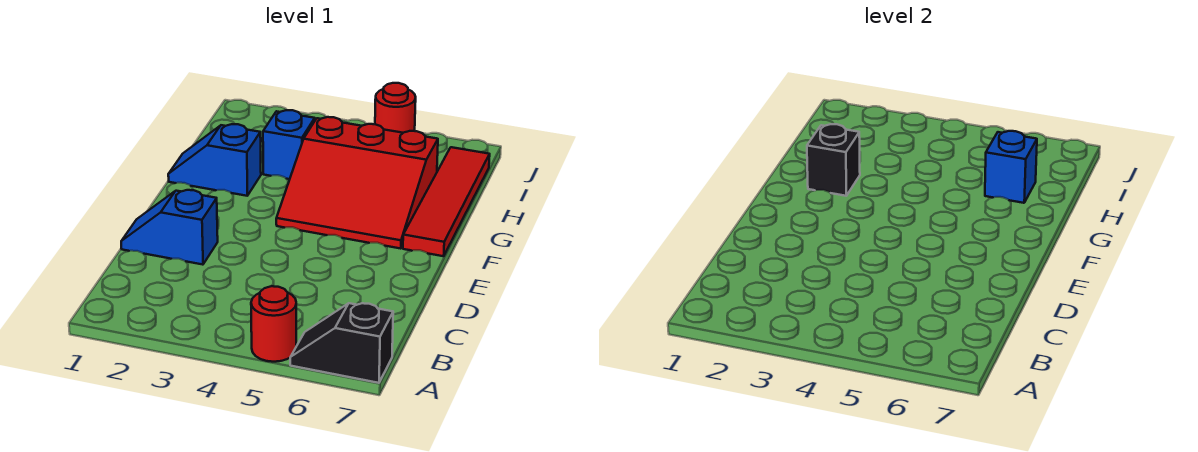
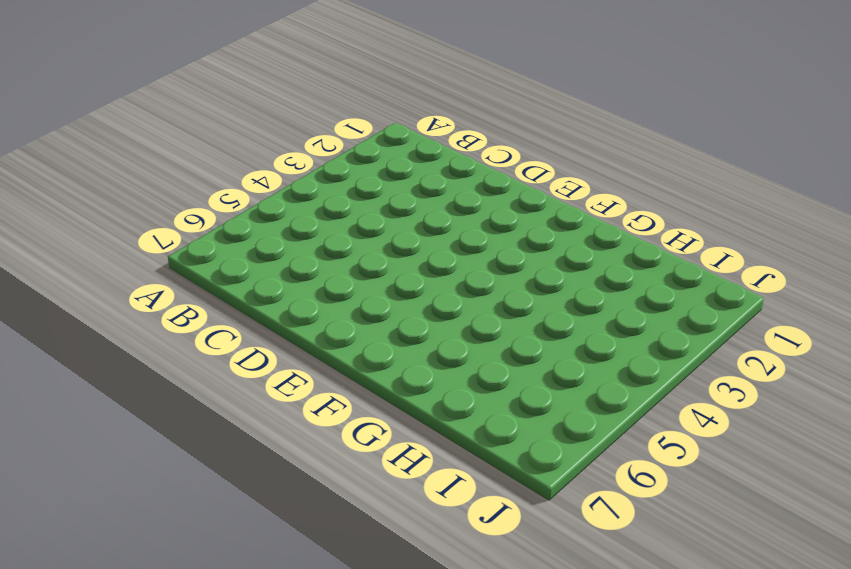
none -> red 1x1 round brick [251,286,296,362]
none -> black 1x2 slope [290,303,393,383]

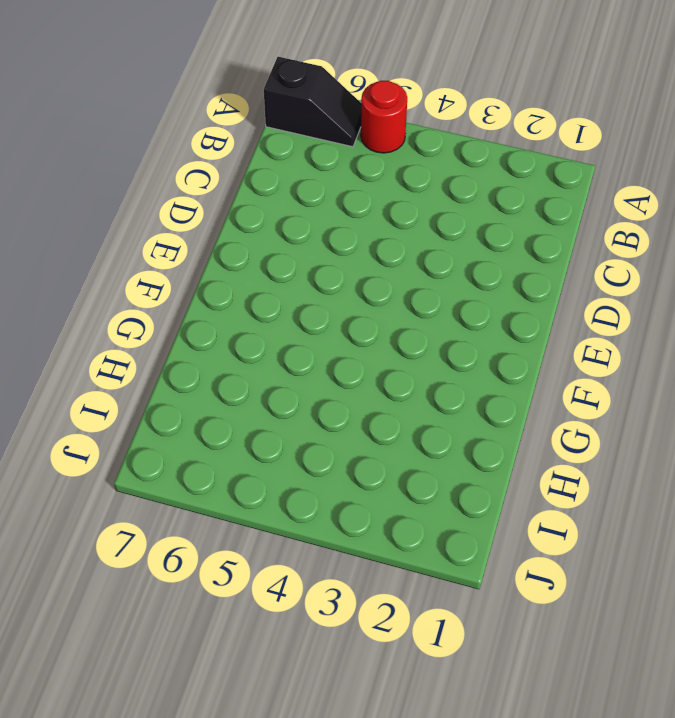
none -> blue 1x2 slope [121,190,218,265]
none -> red 3x3 slope [276,117,438,249]

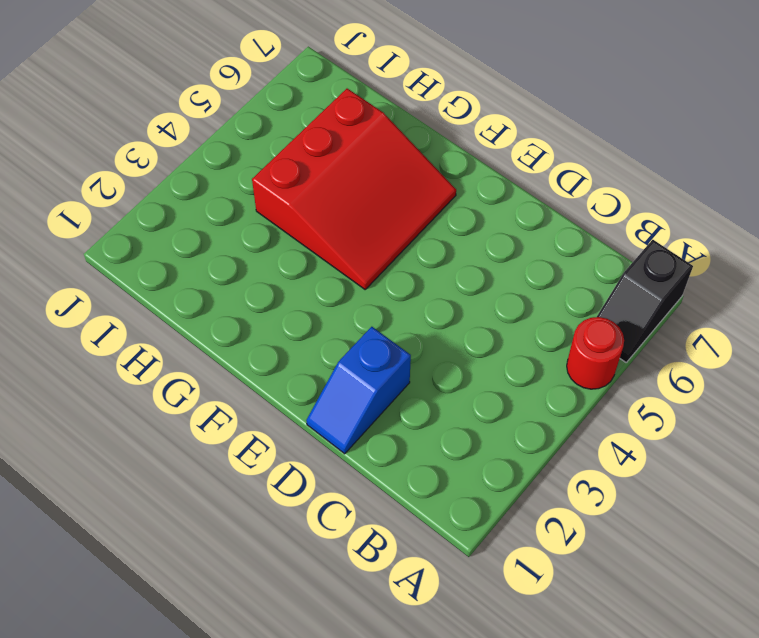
none -> red 1x4 tile [403,147,490,256]
none -> blue 1x2 slope [168,124,261,196]

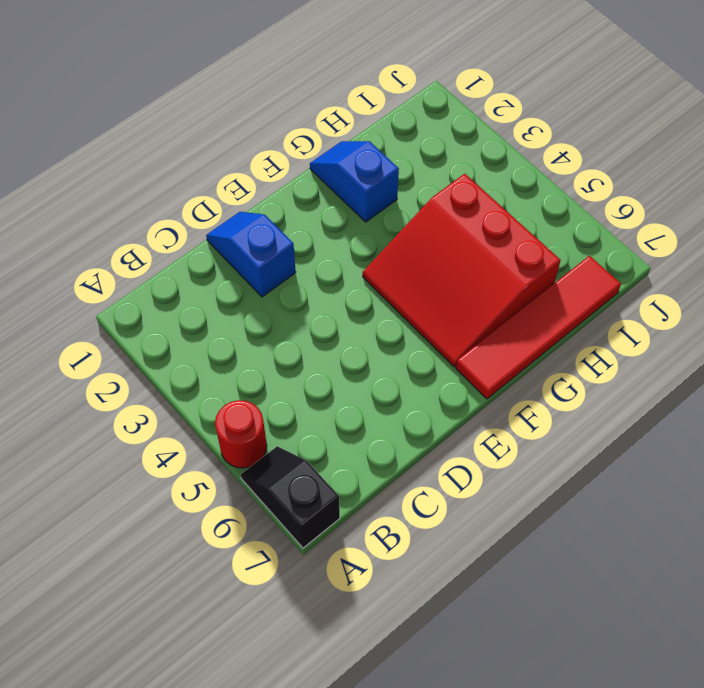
none -> blue 1x1 brick [263,110,315,179]
none -> red 1x1 round brick [375,83,416,133]

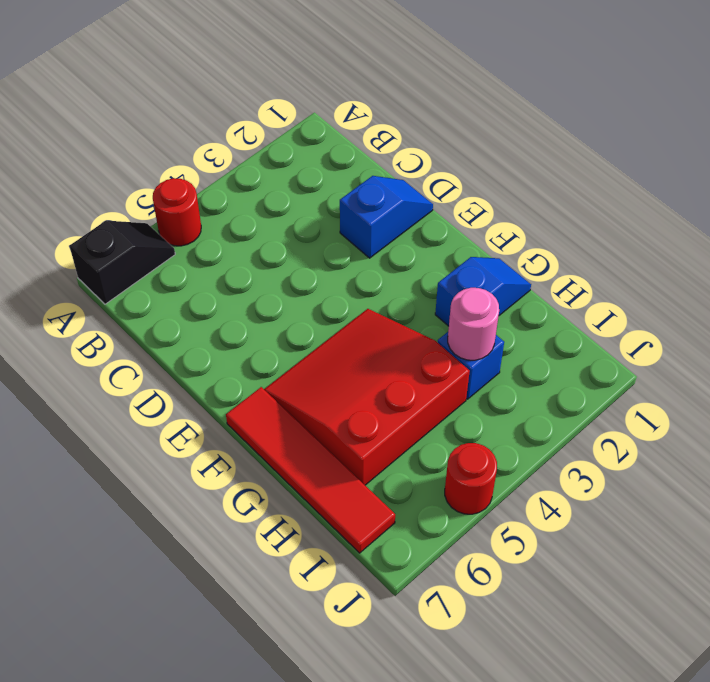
pink 1x1 round brick [448,288,499,360] -> none
none -> black 1x1 brick [807,124,860,196]
none -> blue 1x1 brick [985,131,1037,203]

